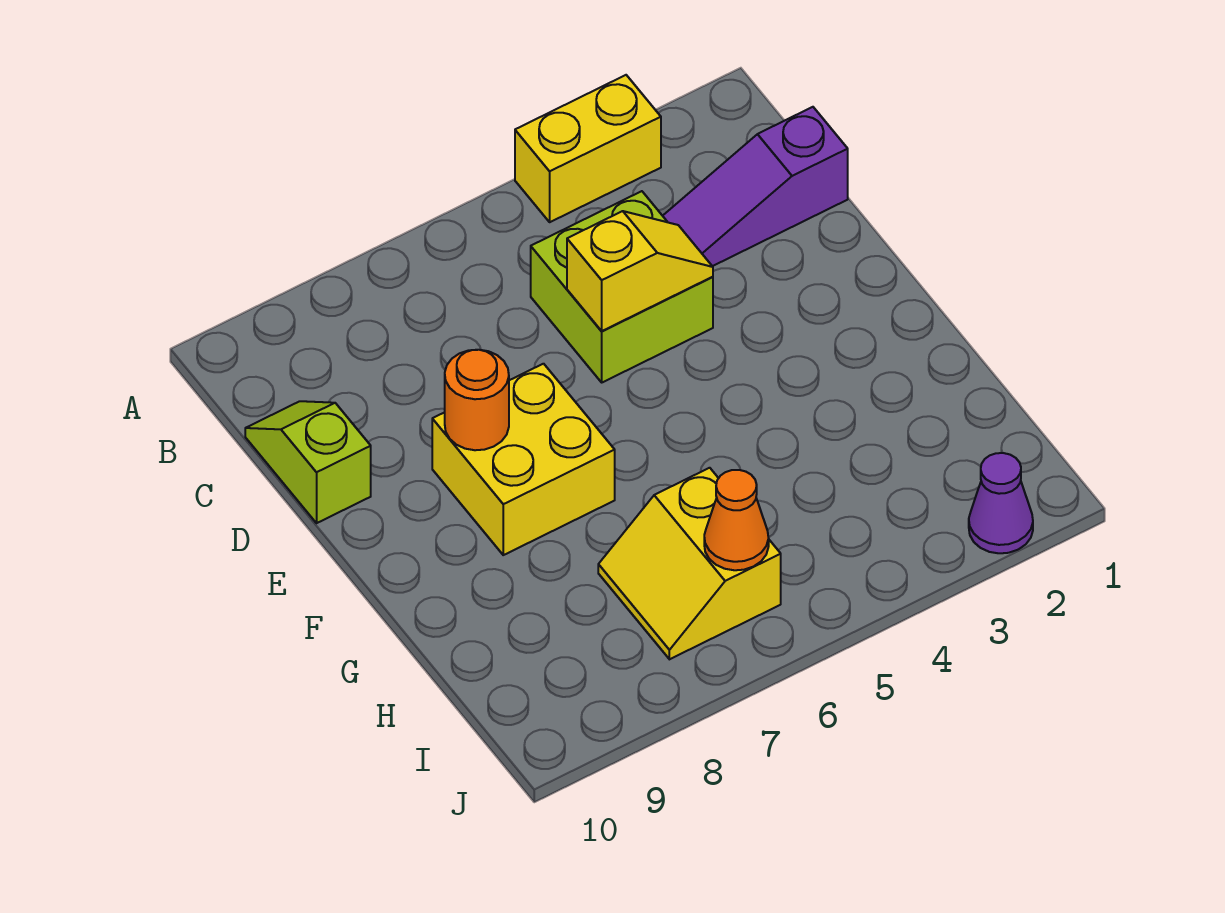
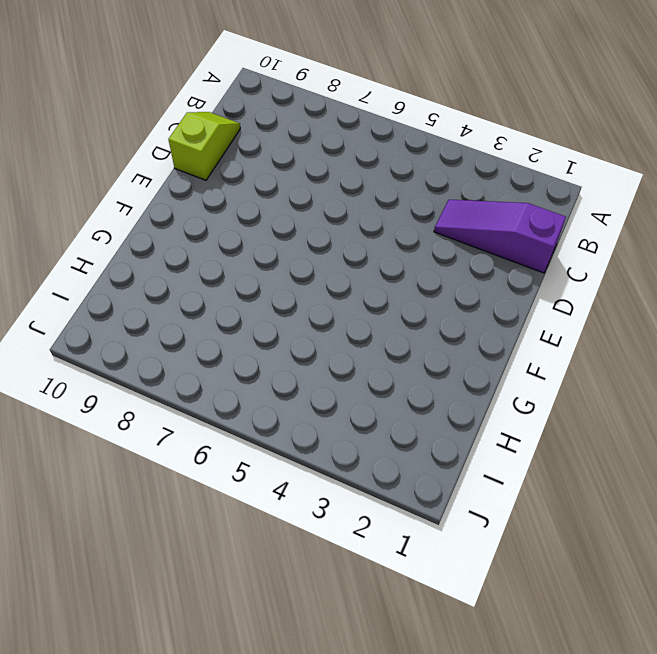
none -> yellow 1x2 brick [515,75,661,222]
none -> lime 2x2 brick [531,191,713,382]

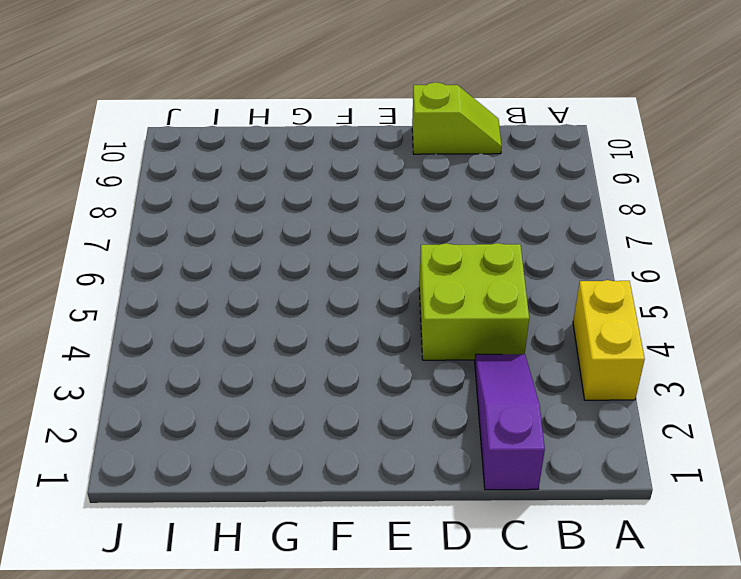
none -> yellow 2x2 brick [432,364,615,555]
none -> yellow 2x2 slope [598,468,781,659]

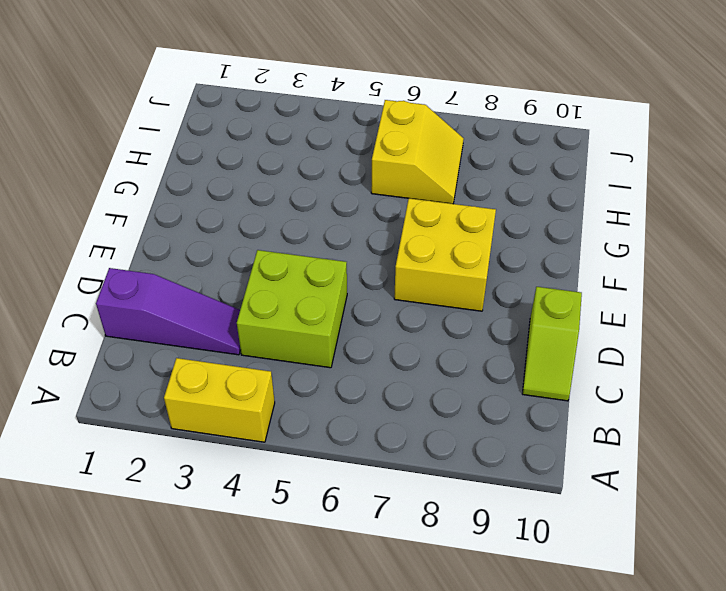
none -> purple 1x1 cone [969,453,1033,553]
none -> yellow 1x2 slope [567,211,713,331]

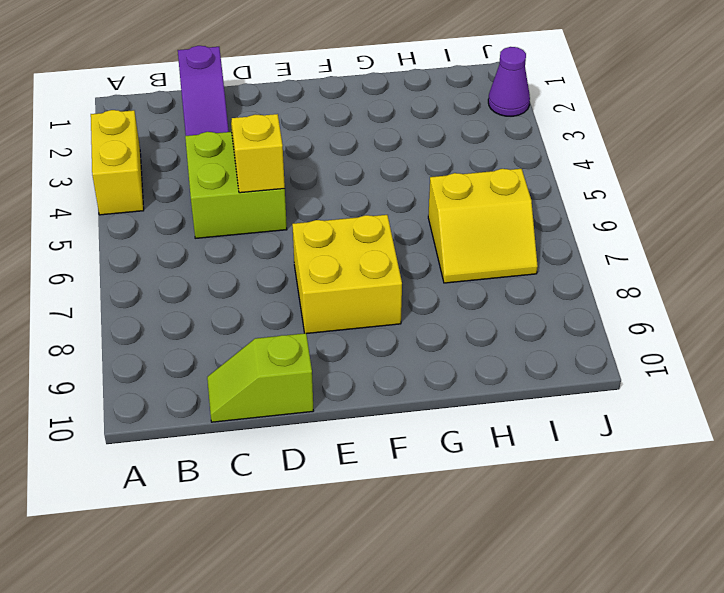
none -> orange 1x1 round brick [445,350,509,450]
none -> orange 1x1 cone [704,470,769,570]

